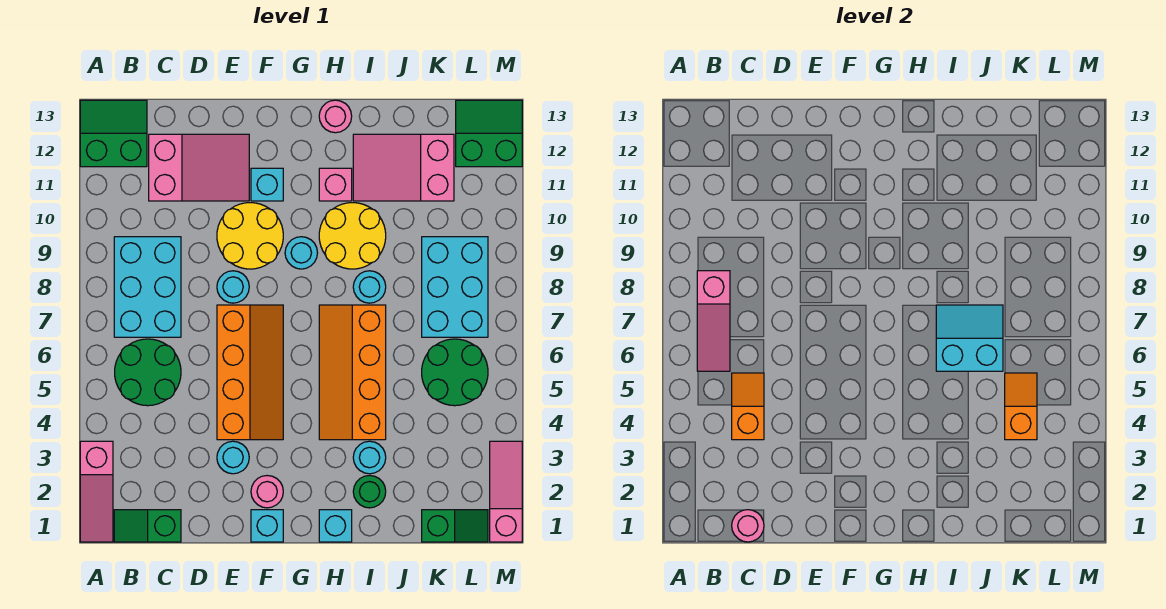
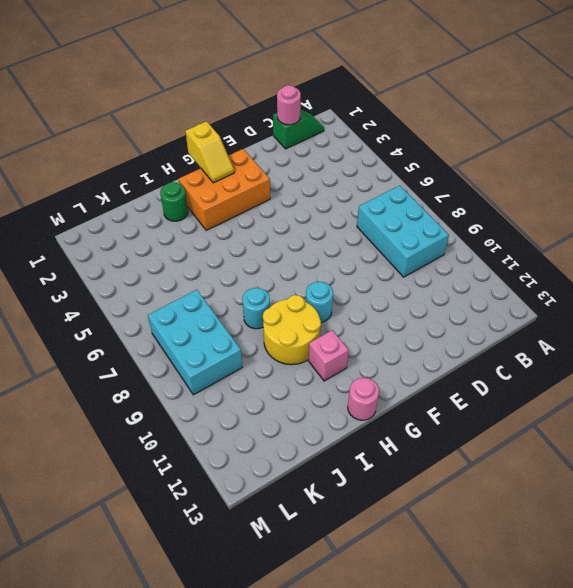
orange 2x3 brick [179,149,270,230] -> pink 1x1 round brick [251,476,283,508]
yellow 1x2 slope [185,121,234,183] -> none
none -> pink 1x3 slope [80,441,113,542]
none -> green 2x2 slope [80,100,147,167]
none -> green 2x2 round brick [115,339,181,406]
none -> pink 2x3 slope [149,134,249,201]

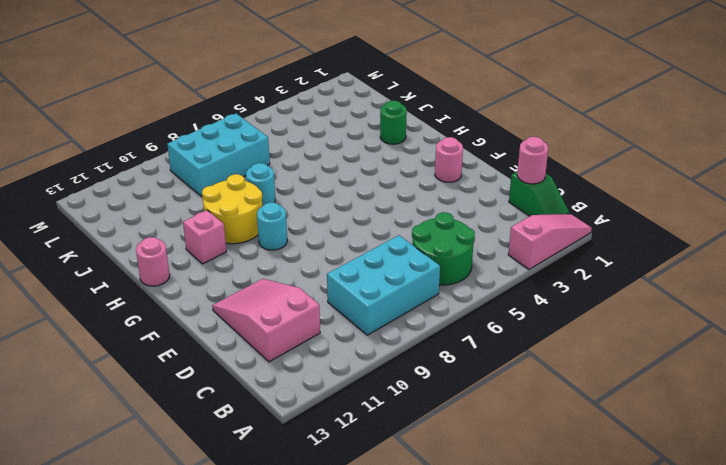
none -> green 2x2 slope [80,100,147,167]
none -> cyan 1x1 round brick [217,441,249,474]
none -> orange 2x4 slope [217,305,283,440]
none -> cyan 1x1 round brick [217,271,249,303]

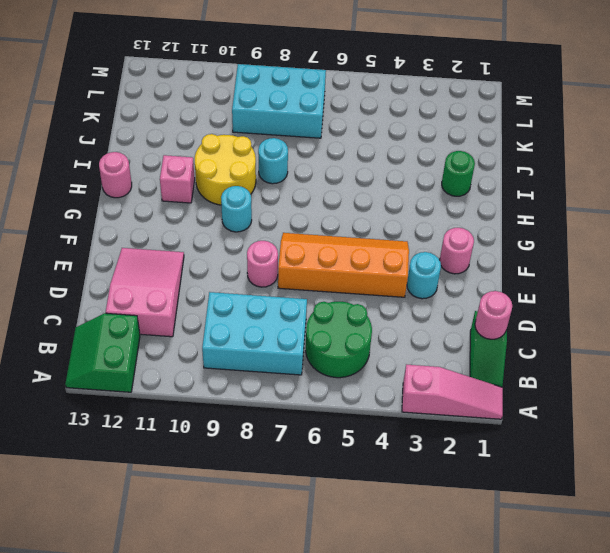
pink 1x1 round brick [247,241,278,287] -> cyan 1x1 round brick [217,271,249,303]
none -> yellow 2x2 round brick [217,203,283,269]
none -> cyan 1x1 brick [251,510,283,542]
none -> cyan 1x1 brick [251,168,283,201]
none -> cyan 1x1 brick [319,510,352,542]

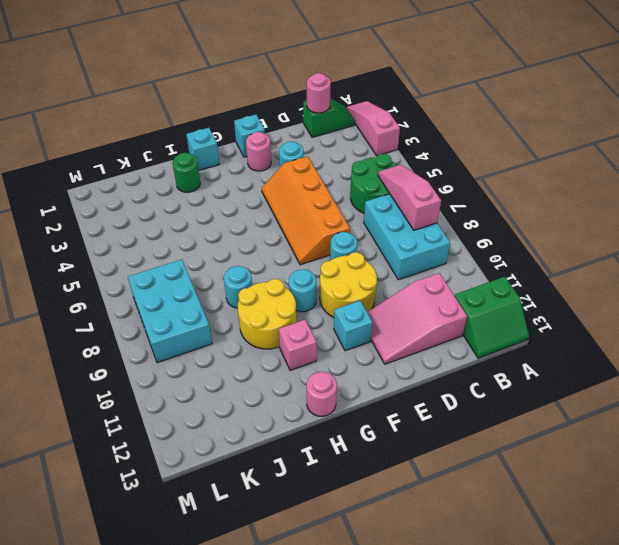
none -> orange 2x4 slope [319,305,386,440]
none -> cyan 1x1 round brick [353,441,386,474]
none -> pink 2x3 slope [353,134,454,201]
none -> green 1x2 slope [422,510,488,542]

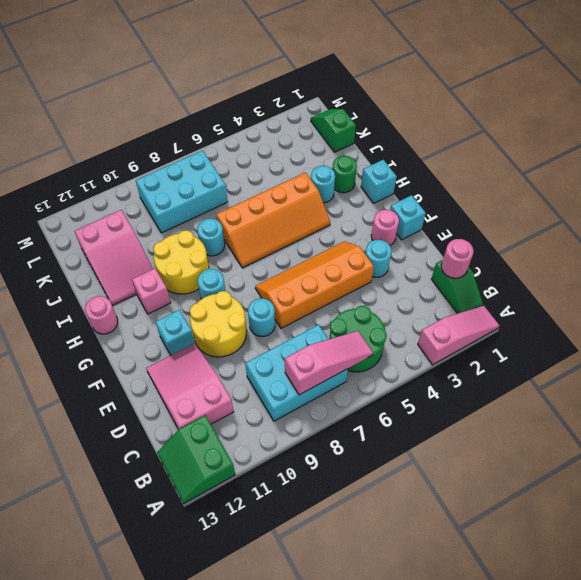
none -> green 2x2 round brick [422,339,488,406]
none -> green 2x2 slope [456,100,522,167]
none -> pink 1x3 slope [490,441,522,542]
none -> orange 1x2 slope [732,373,764,440]

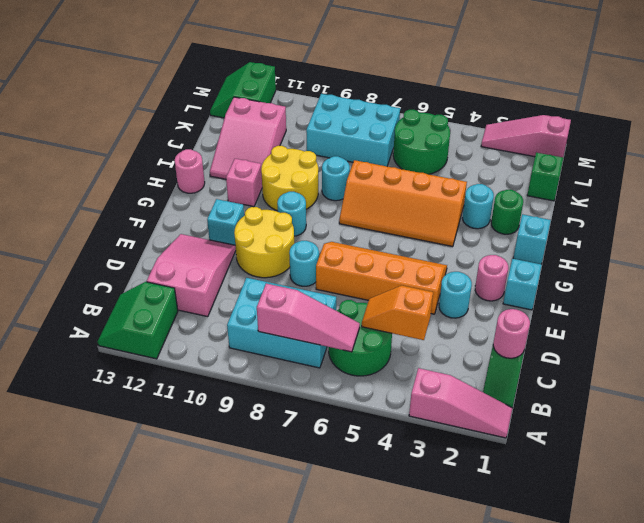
none -> cyan 2x2 slope [936,305,1003,371]
none -> orange 1x2 slope [1005,373,1037,440]

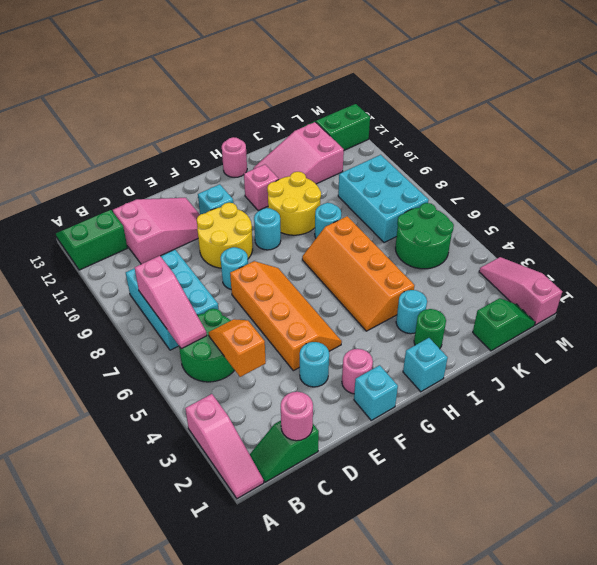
none -> cyan 2x2 slope [936,305,1003,371]
none -> orange 1x2 slope [1005,373,1037,440]

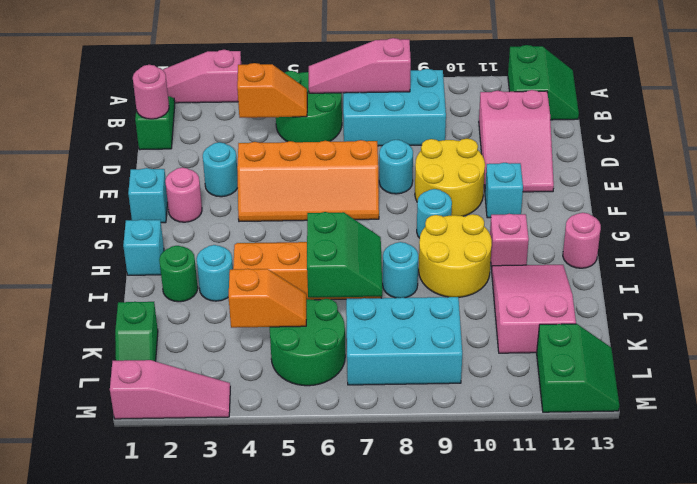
green 2x2 slope [307,212,382,298] -> cyan 2x2 slope [936,305,1003,371]

